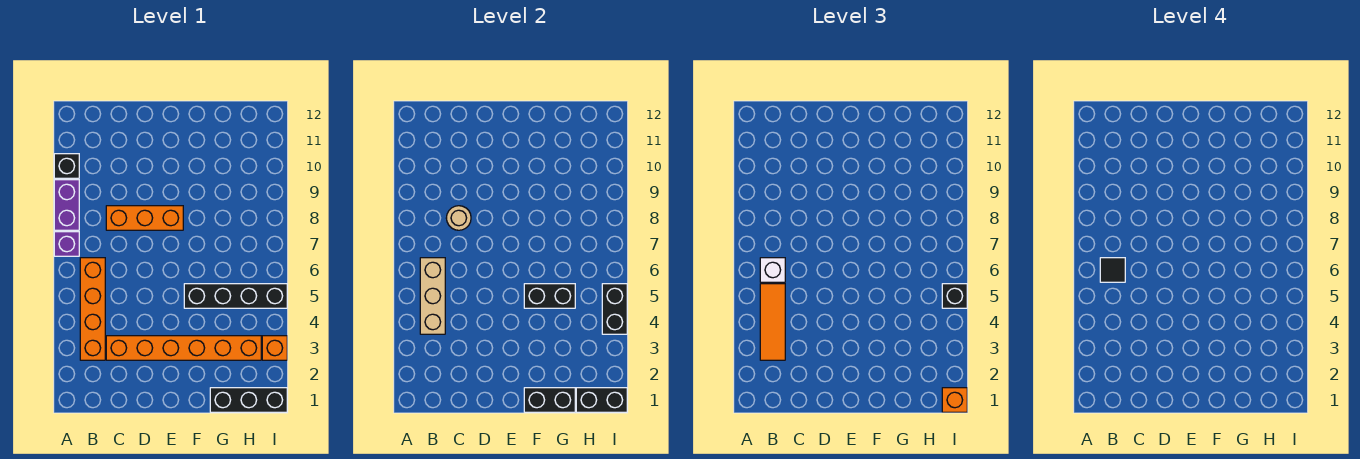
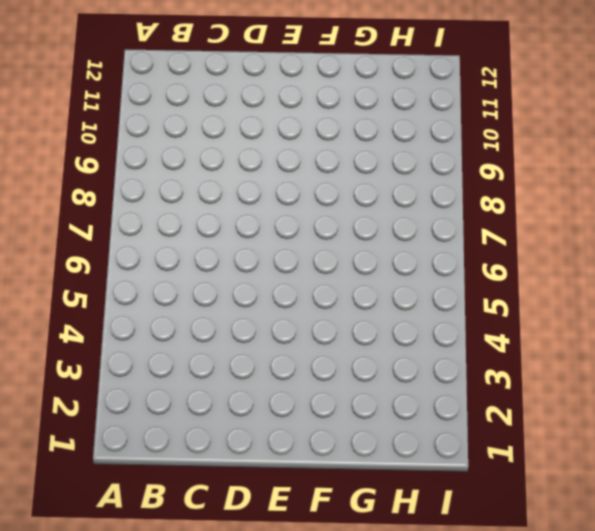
none -> purple 1x1 brick [54,232,79,256]
none -> purple 1x2 brick [54,180,79,230]
none -> black 1x1 brick [54,154,79,178]

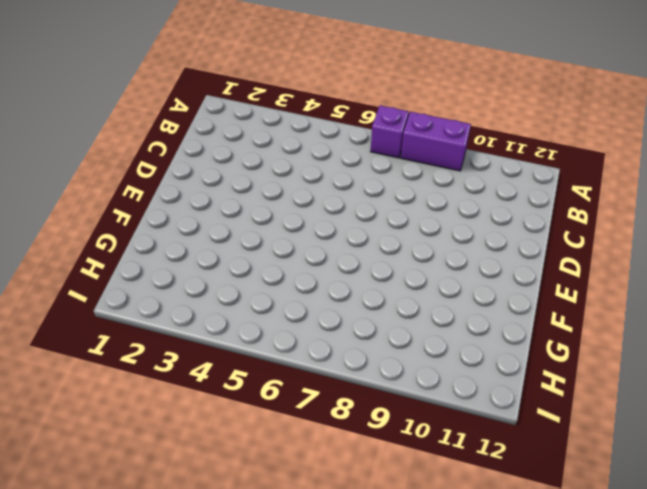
none -> black 1x1 brick [54,154,79,178]
none -> orange 1x4 brick [80,258,105,360]
none -> orange 1x6 brick [106,336,261,360]

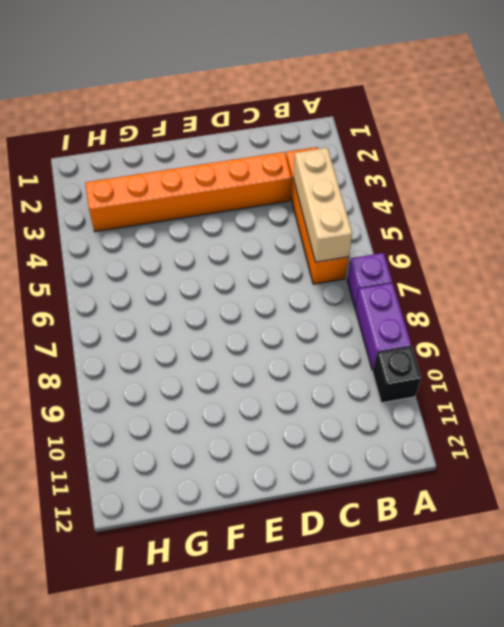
none -> orange 1x3 brick [106,206,183,230]
none -> black 1x4 brick [184,284,287,308]
none -> black 1x3 brick [210,388,287,412]

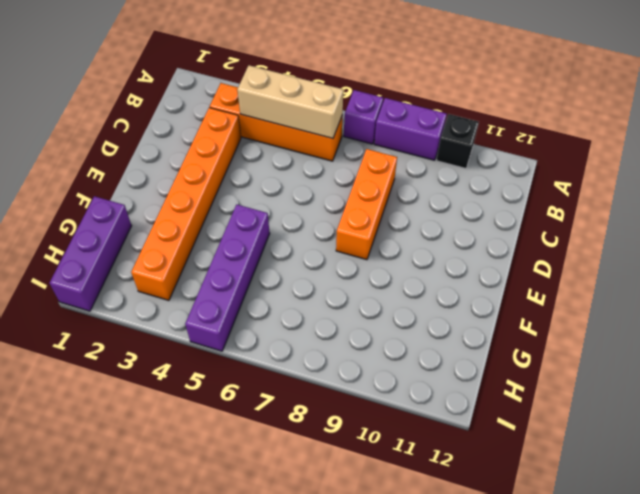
purple 1x4 brick [185,205,270,351] -> black 1x4 brick [184,284,287,308]
purple 1x3 brick [49,196,132,311] -> black 1x3 brick [210,388,287,412]
none -> orange 1x1 brick [262,336,287,360]
none -> tan 1x1 round brick [446,206,471,230]
none -> black 1x2 brick [524,388,575,412]

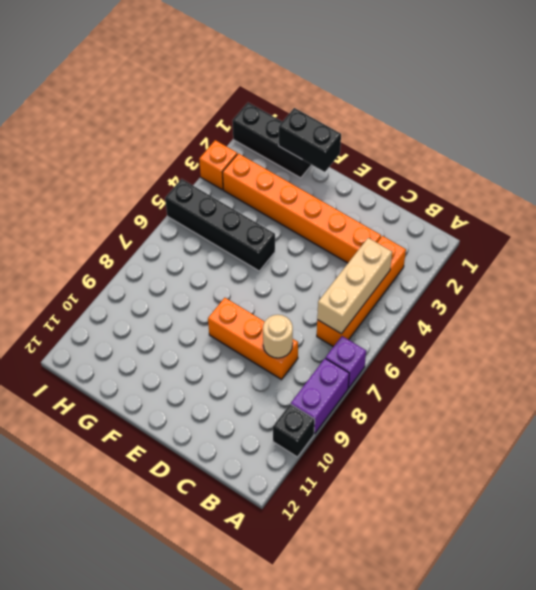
none -> black 1x2 brick [524,284,575,308]
none -> black 1x2 brick [576,388,627,412]
none -> black 1x2 brick [602,284,627,334]

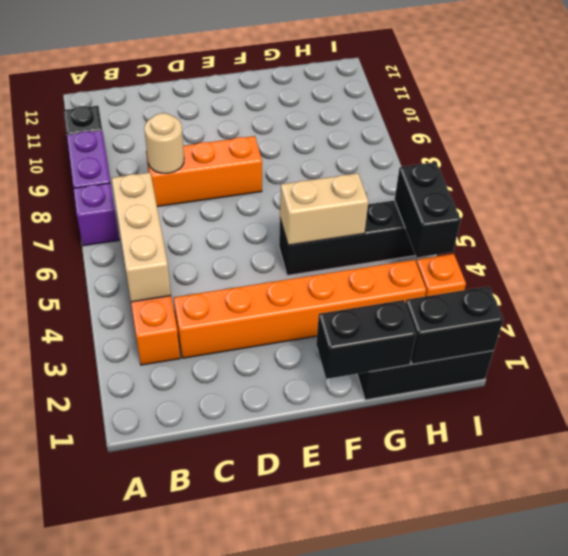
tan 1x2 brick [280,173,368,245] -> black 1x2 brick [524,284,575,308]
none -> orange 1x3 tile [760,284,785,360]
none -> white 1x1 brick [760,258,785,282]
none -> orange 1x1 brick [942,388,967,412]

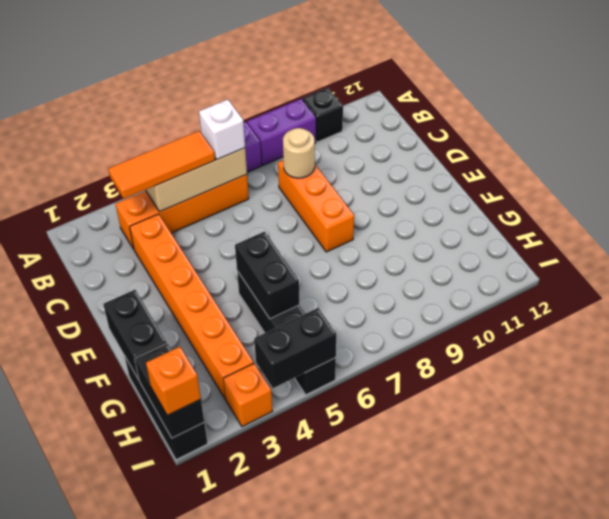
none -> black 1x1 brick [942,284,967,308]
none -> black 1x1 tile [1100,258,1125,282]

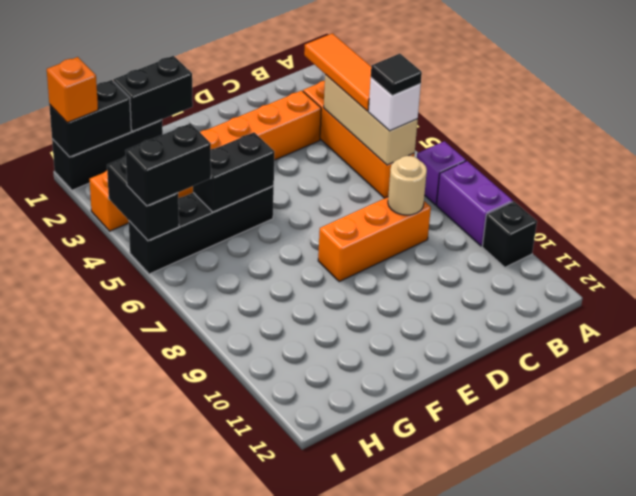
black 1x2 brick [125,123,211,206] -> black 1x1 brick [942,284,967,308]

